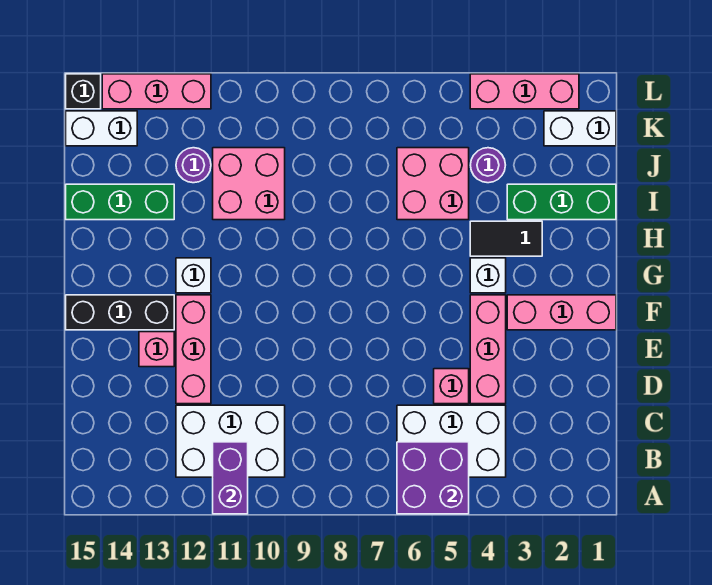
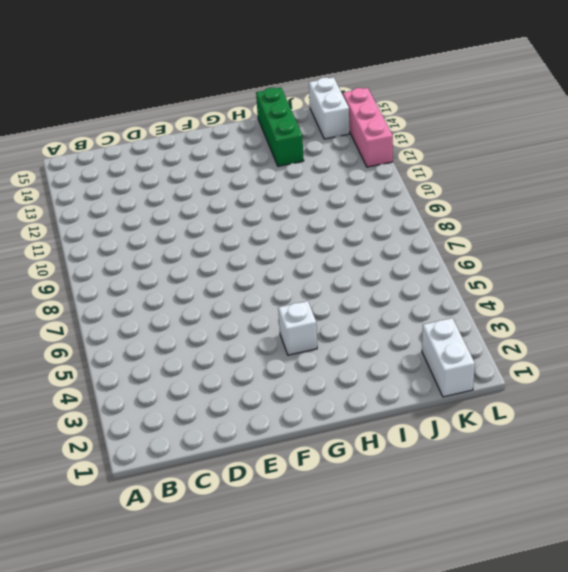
none -> white 2x3 brick [397,405,506,477]
none -> white 2x3 brick [176,405,285,477]
none -> pink 1x3 brick [470,295,506,404]

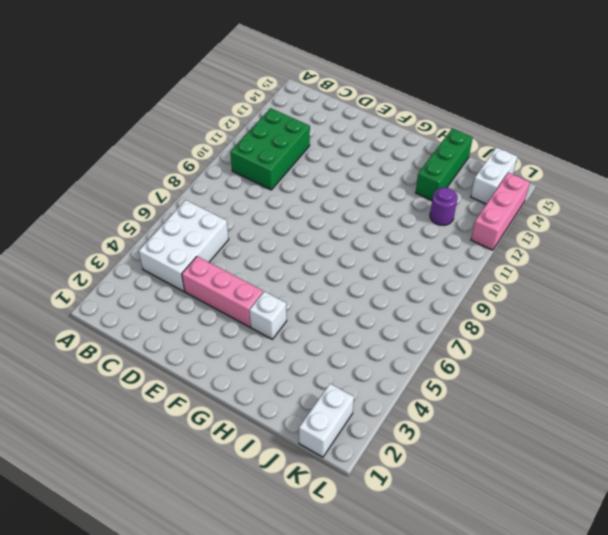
green 2x3 brick [230,108,310,190] -> white 2x3 brick [176,405,285,477]
none -> pink 1x1 brick [434,369,469,404]
none -> pink 1x3 brick [176,295,211,404]
none -> pink 1x1 brick [139,332,174,367]

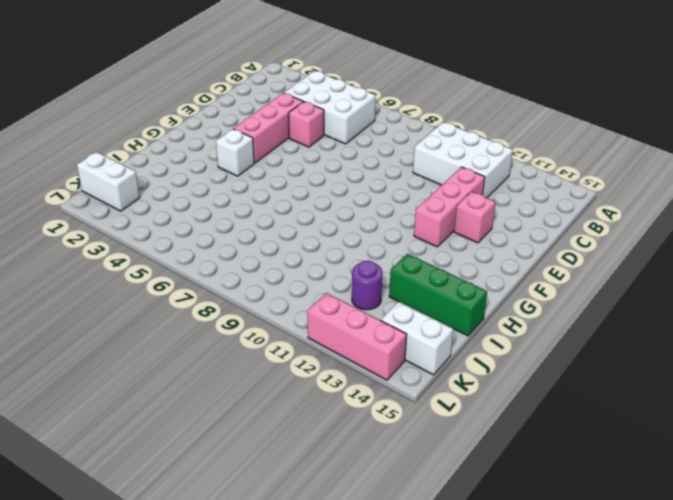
none -> pink 1x3 brick [507,295,616,330]
none -> black 1x3 brick [66,295,174,330]
none -> white 1x1 brick [176,258,211,293]

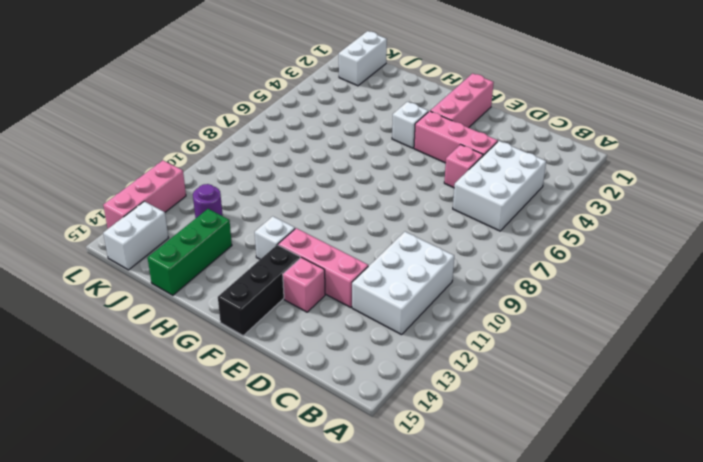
none -> black 1x2 tile [470,221,542,256]
none -> green 1x3 brick [507,184,616,220]
none -> pink 2x2 brick [397,148,469,220]

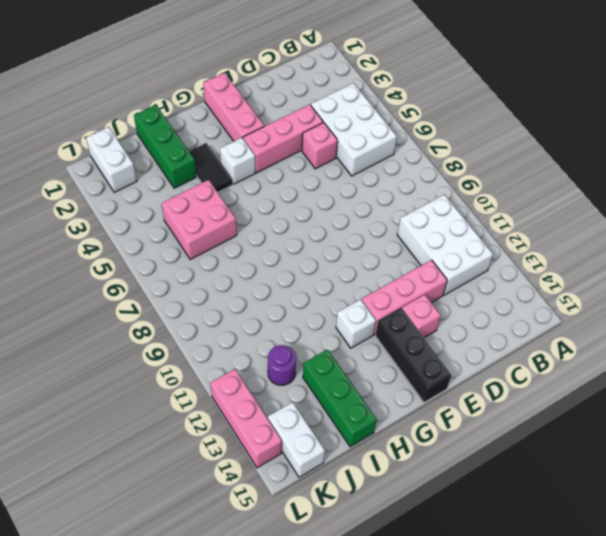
none -> pink 2x2 brick [213,148,285,220]
none -> purple 1x1 round brick [471,148,505,183]
none -> pink 1x3 brick [470,74,579,109]

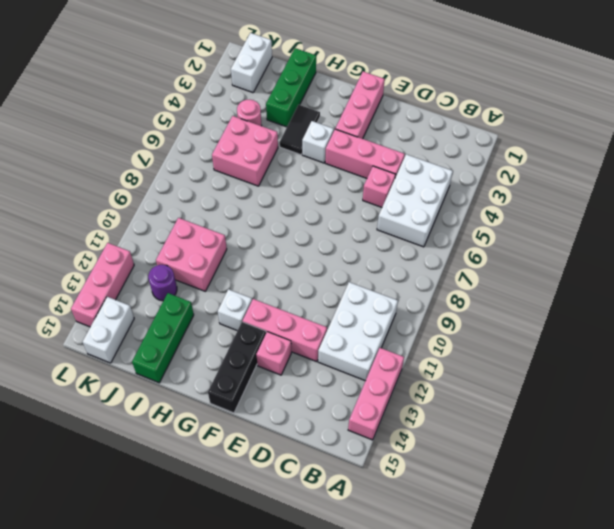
pink 1x3 brick [348,348,404,440] -> pink 1x3 brick moved to [470,74,579,109]
pink 1x1 round brick [237,100,262,126] -> purple 1x1 round brick [471,148,505,183]
none -> black 1x1 brick [66,74,101,109]
none -> purple 2x2 brick [397,442,469,514]
none -> purple 1x2 brick [213,442,248,514]

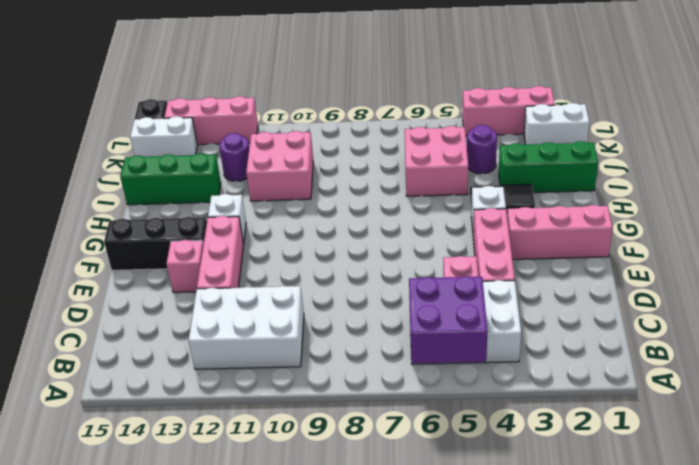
none -> purple 1x2 brick [213,442,248,514]

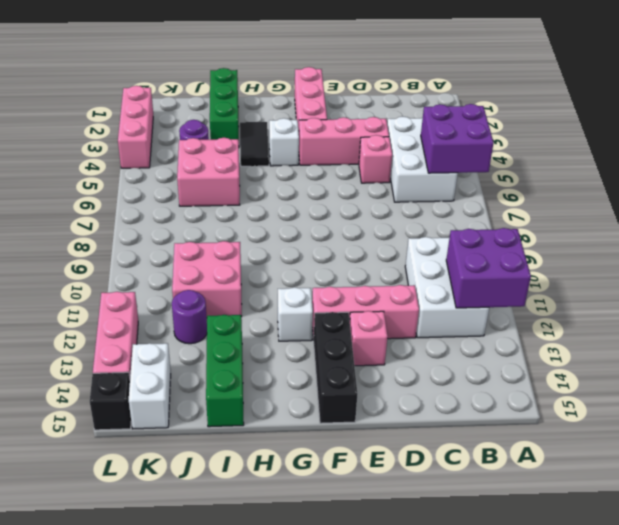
purple 2x2 brick [446,228,531,308] -> purple 1x2 brick [213,442,248,514]
none -> white 1x2 brick [544,111,616,146]

